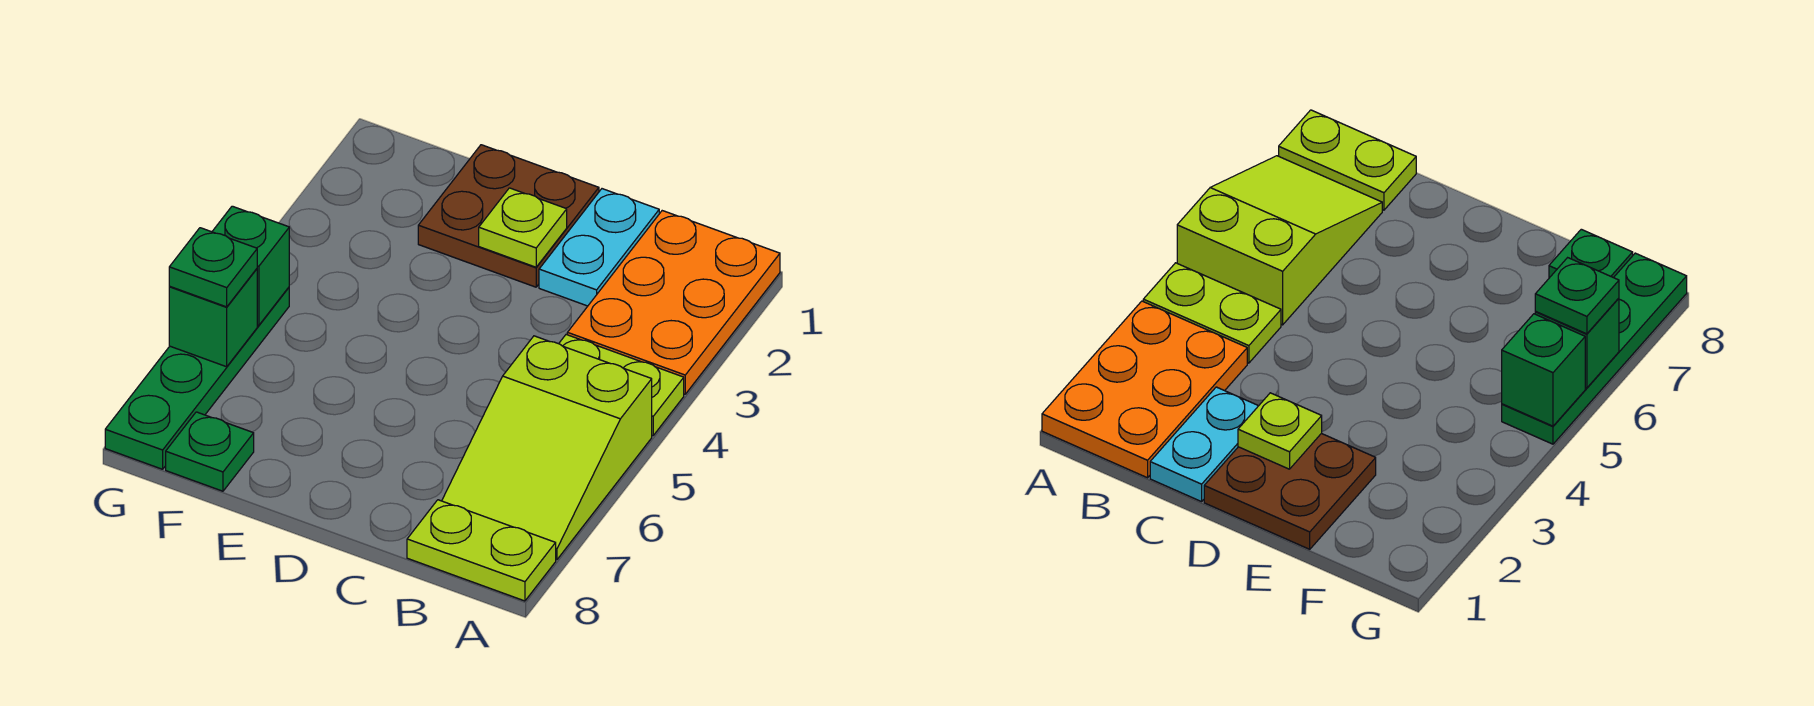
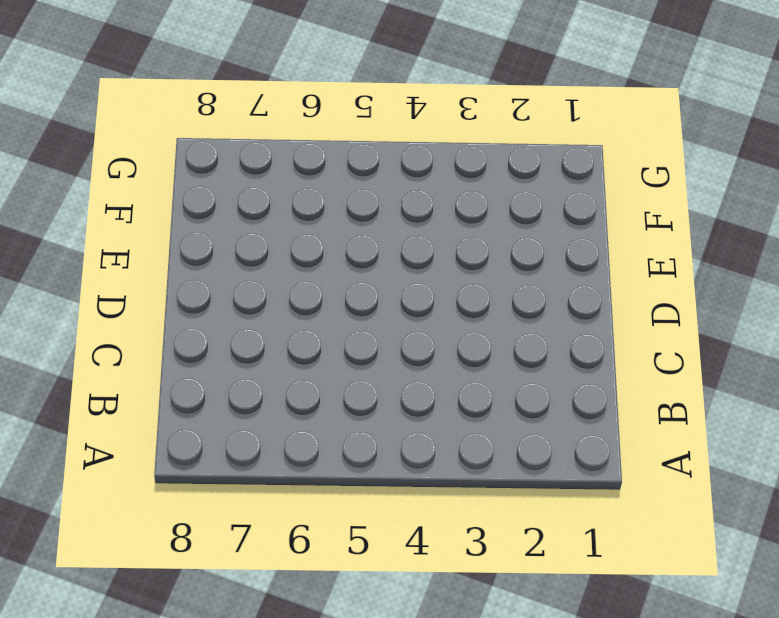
none -> orange 2x3 plate [567,211,780,394]
none -> lime 1x2 plate [559,335,684,436]
none -> lime 2x3 slope [442,336,652,560]

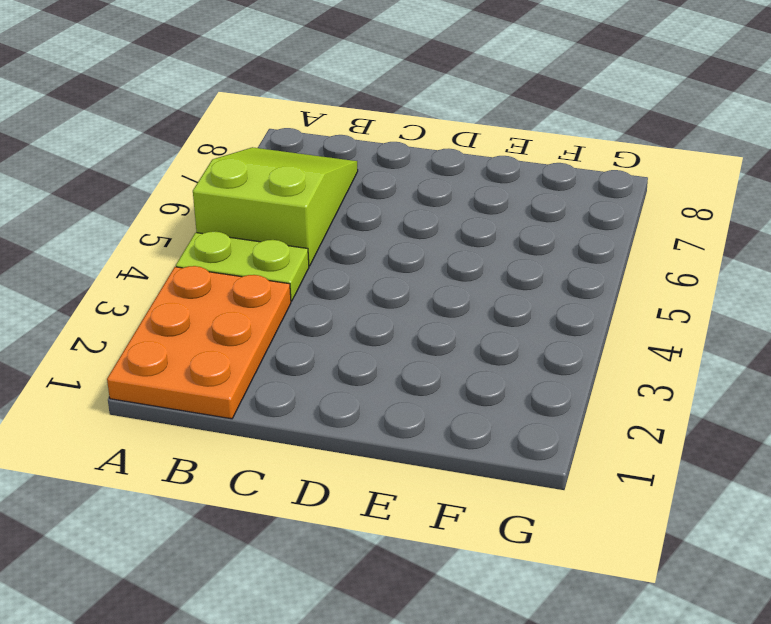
none -> lime 1x2 plate [407,500,556,601]
none -> cyan 1x2 plate [539,189,659,306]
none -> brown 2x2 plate [418,145,599,287]

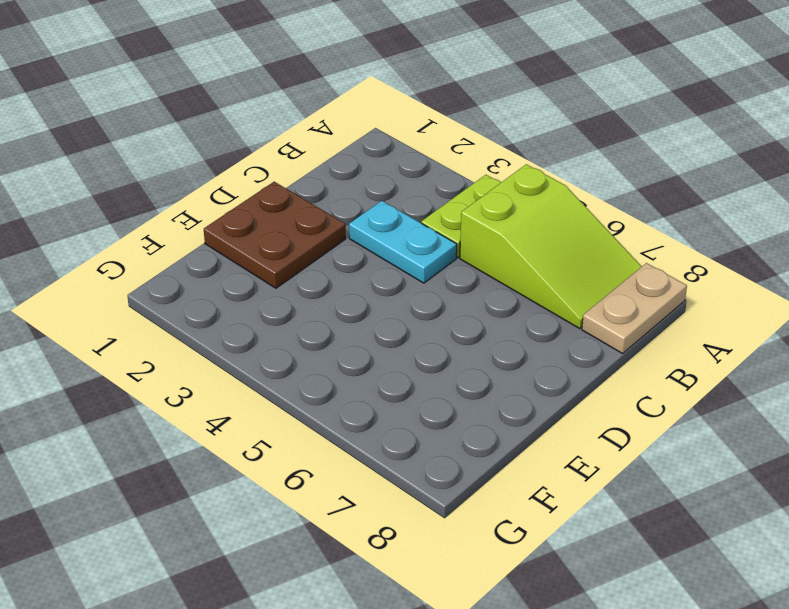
tan 1x2 plate [582,263,687,353] -> lime 1x2 plate [407,500,556,601]
cyan 1x2 plate [349,201,457,283] -> cyan 1x2 plate moved to [539,189,659,306]
none -> orange 2x3 plate [567,211,780,394]
none -> green 1x1 plate [166,412,254,491]
none -> green 1x4 plate [105,287,289,469]

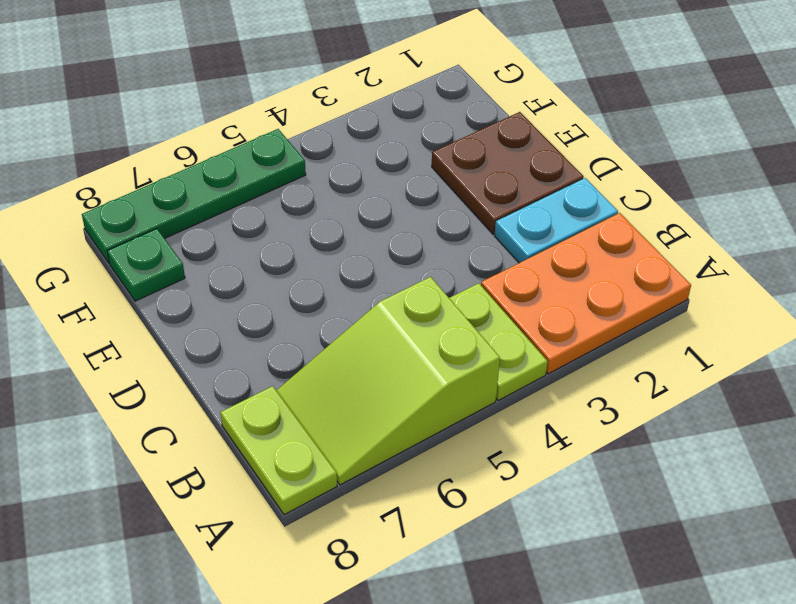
none -> lime 1x1 plate [479,188,567,267]
none -> green 1x1 brick [212,206,289,325]
none -> green 1x1 brick [169,269,257,367]

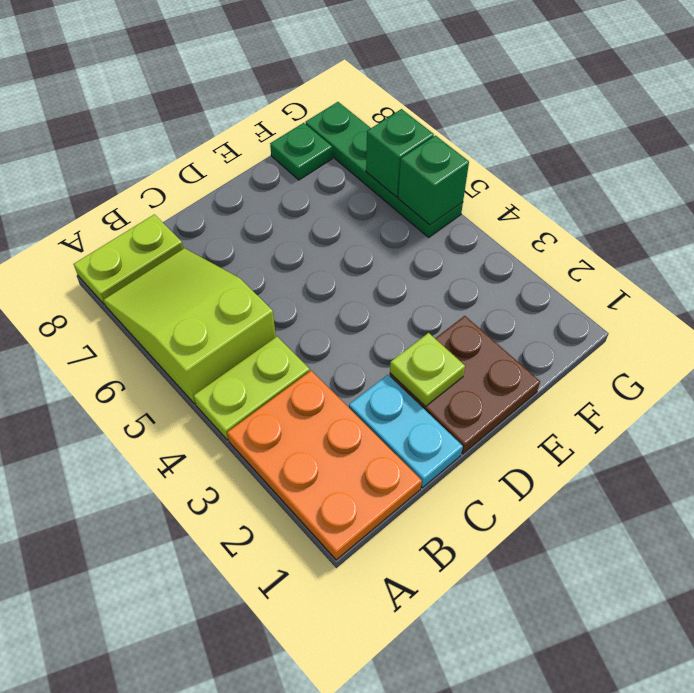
none -> green 1x1 plate [169,228,257,307]

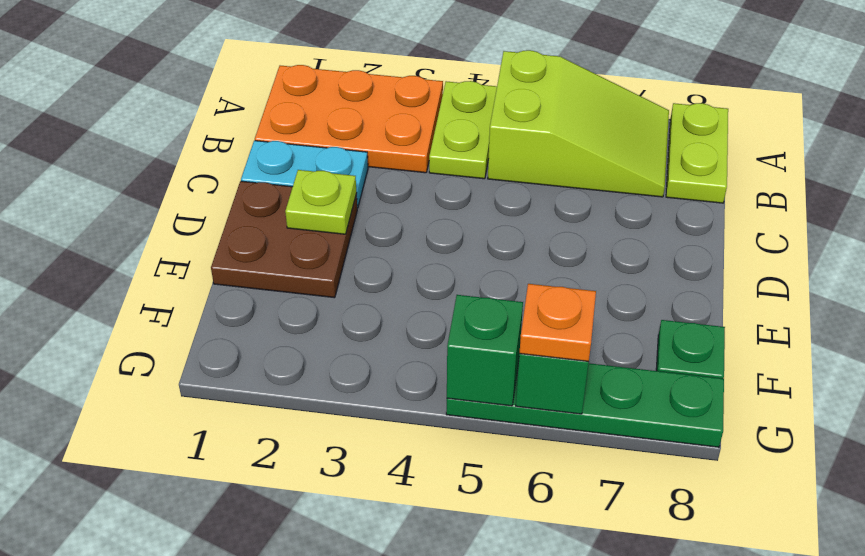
orange 1x1 plate [519,284,596,362] -> green 1x1 plate [169,228,257,307]

